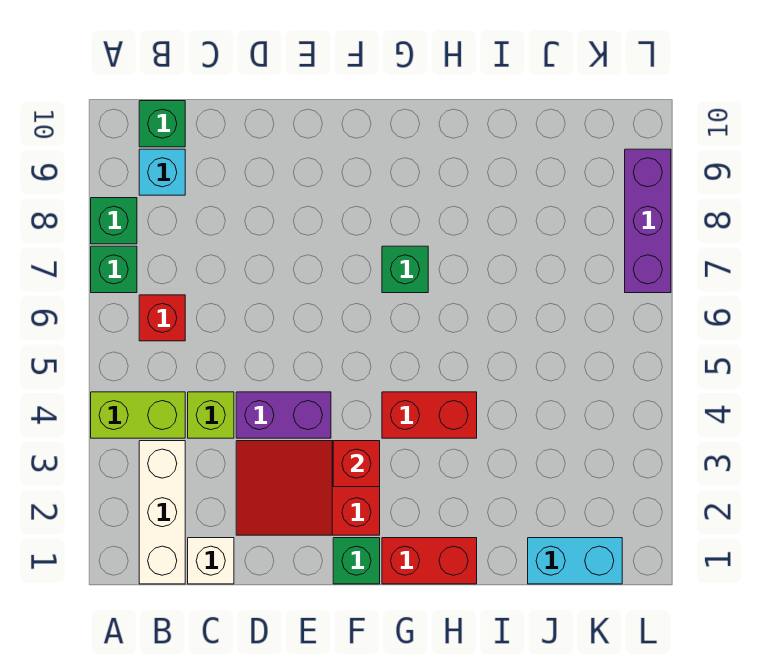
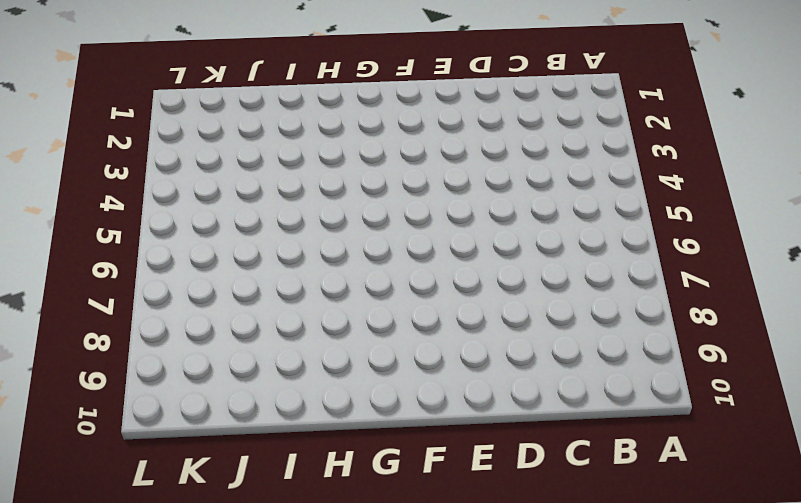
none -> lime 1x2 brick [91,392,185,438]
none -> green 1x1 brick [91,246,137,293]
none -> green 1x1 brick [91,198,137,244]

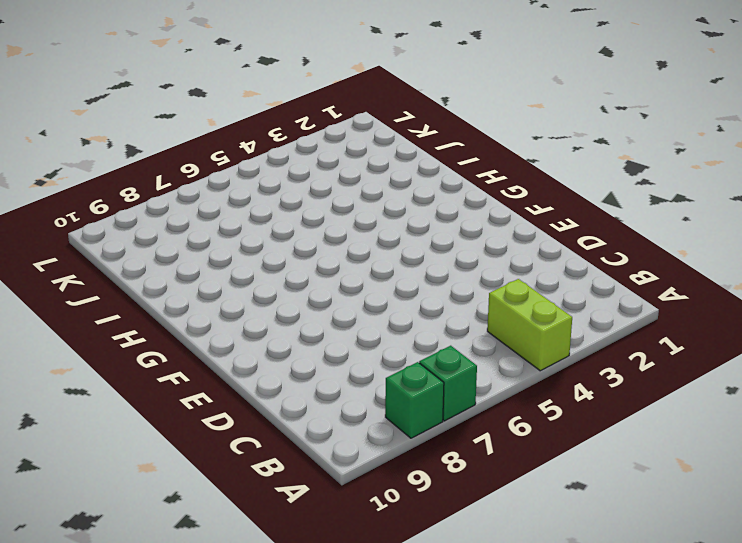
none -> white 1x3 brick [139,441,185,584]
none -> red 1x1 brick [139,295,185,341]
none -> cyan 1x1 brick [139,149,185,195]

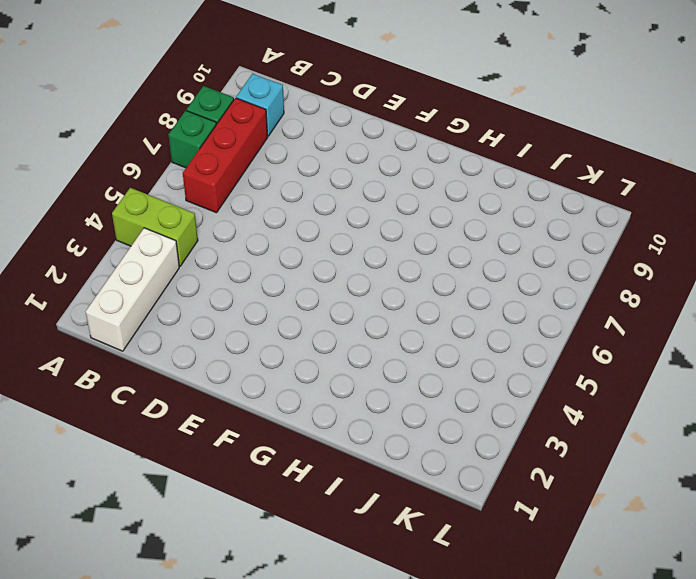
red 1x3 brick [183,98,268,213] -> red 1x1 brick [139,295,185,341]
none -> green 1x1 brick [139,101,185,147]
none -> white 1x1 brick [188,538,234,584]
none -> lime 1x1 brick [188,392,234,438]

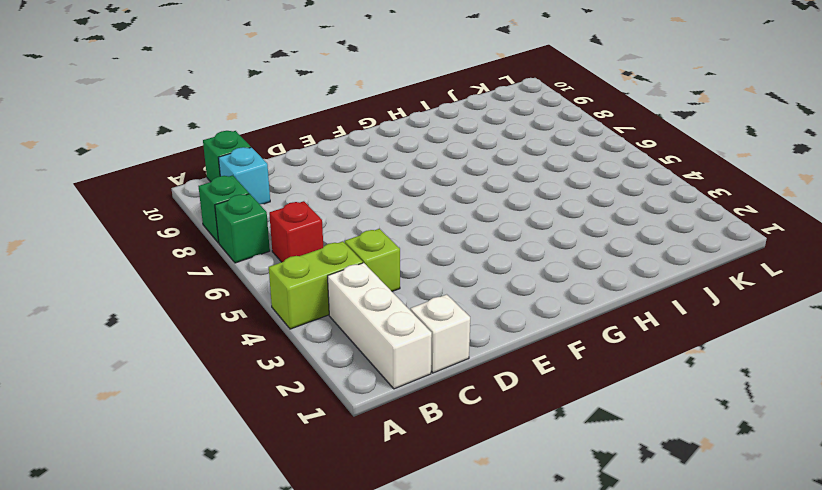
none -> red 2x3 slope [236,441,380,535]
none -> purple 1x2 brick [236,392,331,438]
none -> green 1x1 brick [333,538,380,584]

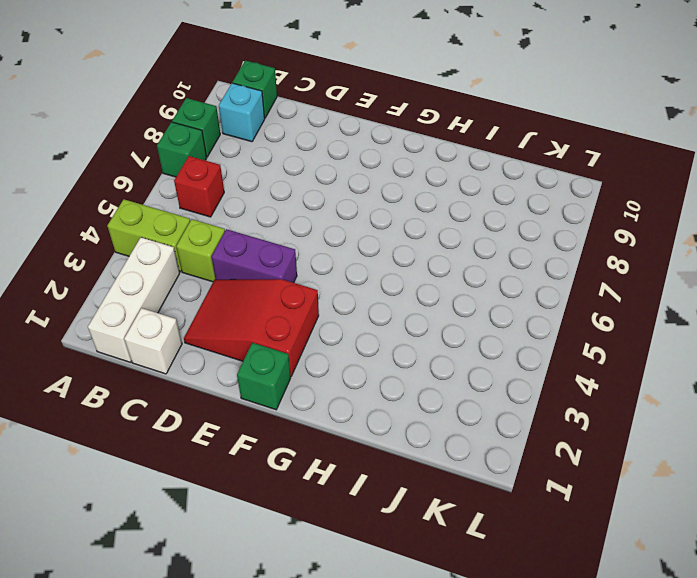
none -> red 1x2 brick [382,538,477,584]
none -> red 1x2 brick [382,392,477,438]
none -> green 1x1 brick [382,246,428,293]

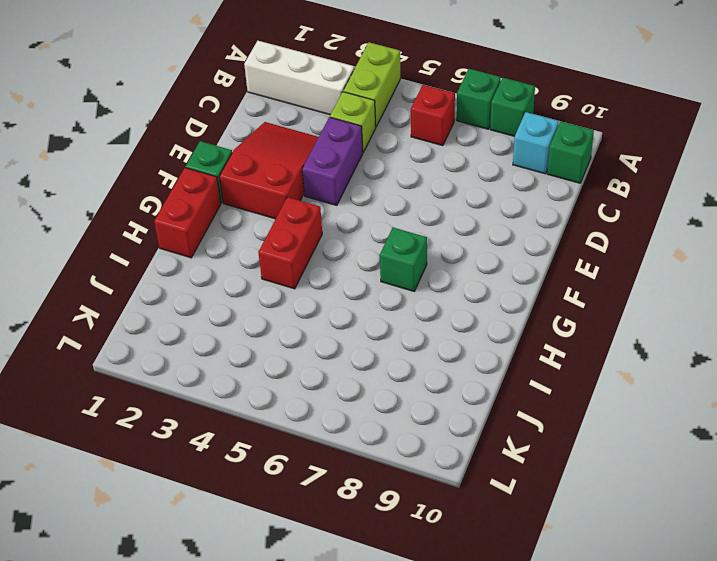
none -> white 1x1 brick [188,538,234,584]
none -> cyan 1x2 brick [528,538,622,584]
none -> purple 1x3 brick [625,149,671,293]

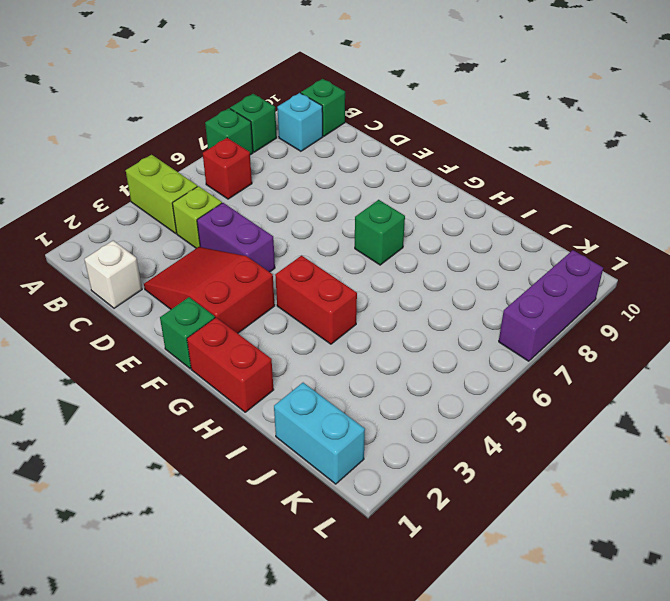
none -> white 1x3 brick [139,441,185,584]
none -> red 1x1 brick [333,441,380,487]

